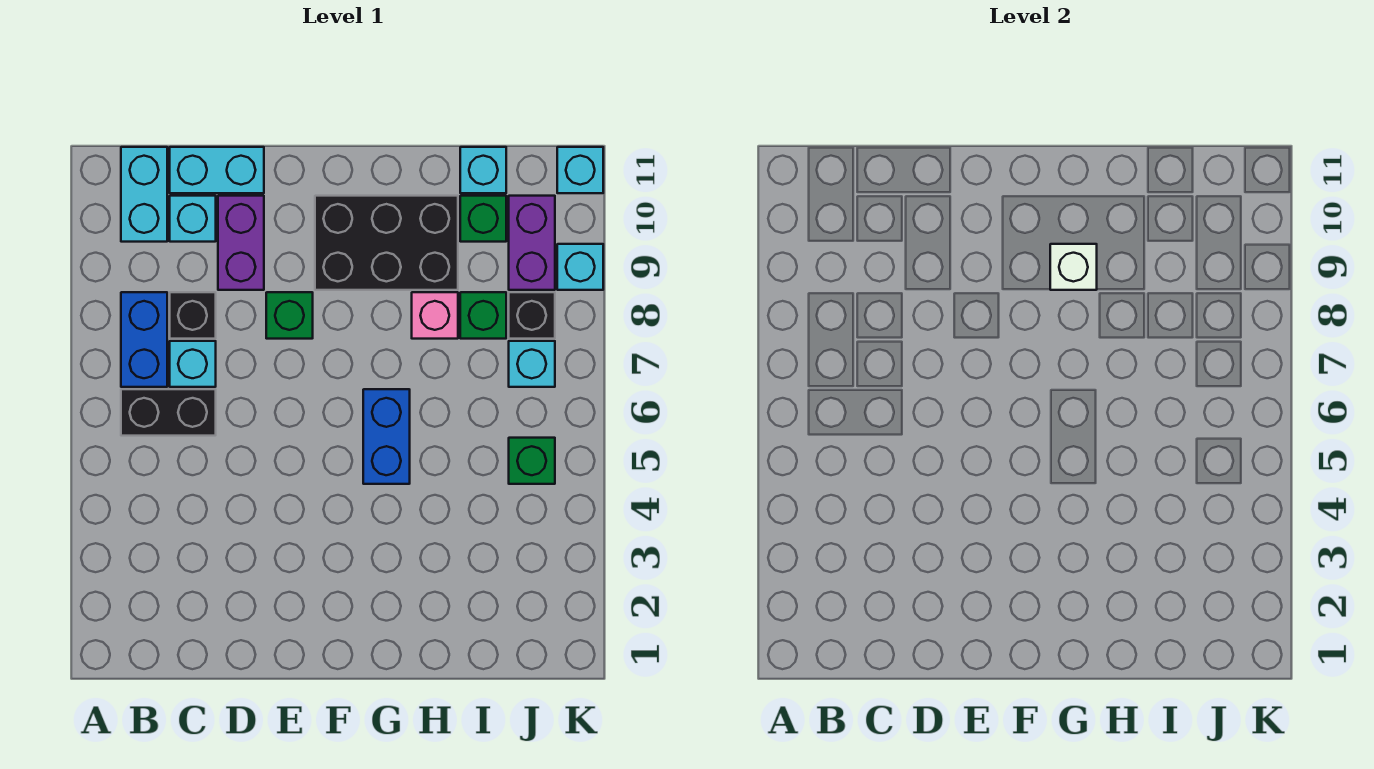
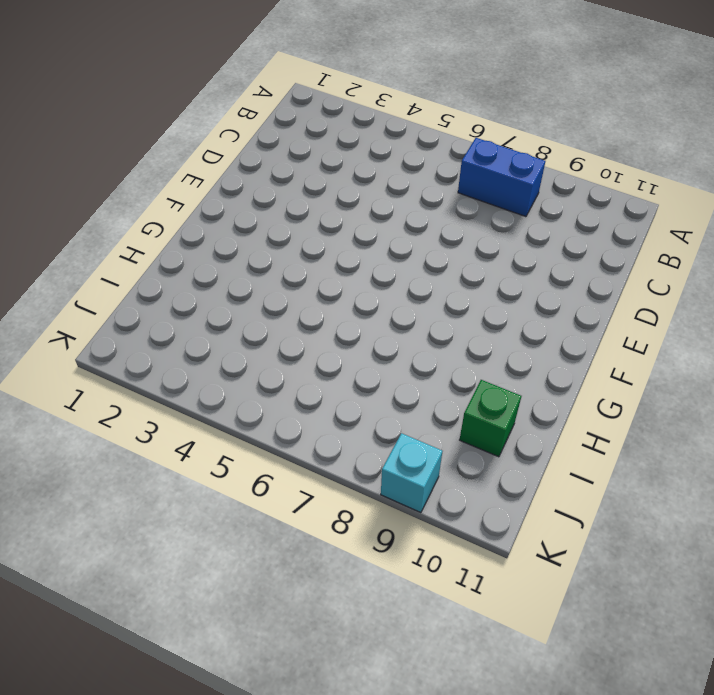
none -> black 1x2 brick [121,389,216,436]
none -> cyan 1x2 brick [121,147,167,242]
none -> cyan 1x1 brick [170,341,216,387]

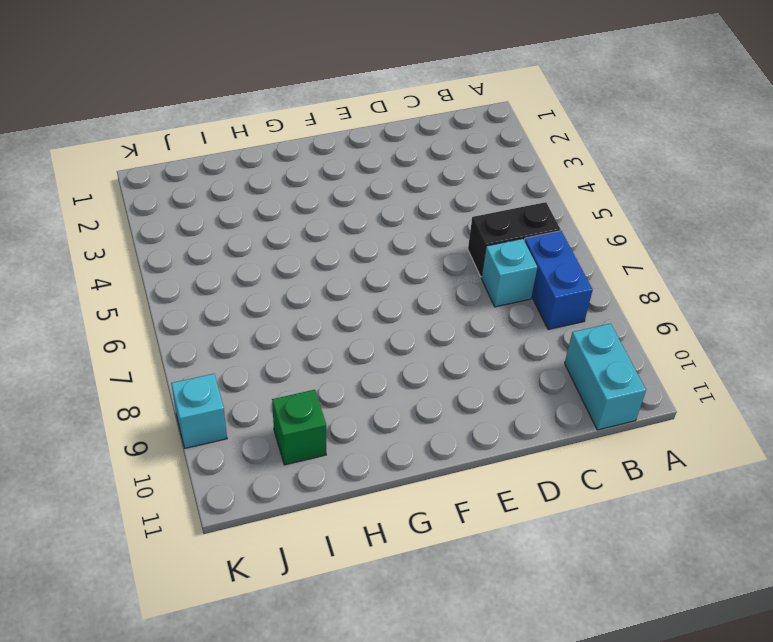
none -> black 1x1 brick [170,292,216,339]
none -> cyan 1x1 brick [170,196,216,242]
none -> cyan 1x2 brick [170,147,264,193]

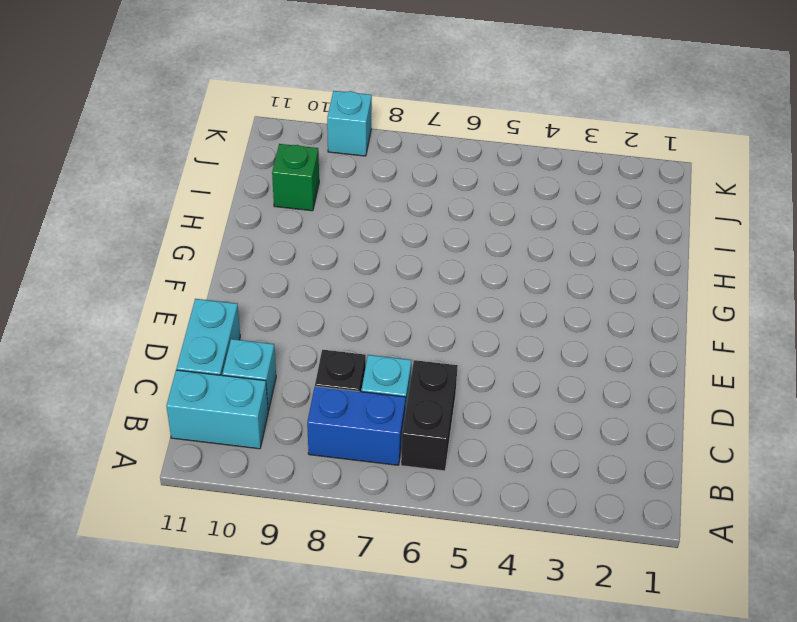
none -> purple 1x2 brick [218,196,264,290]
none -> green 1x1 brick [266,292,313,339]
none -> black 2x3 brick [315,196,458,290]

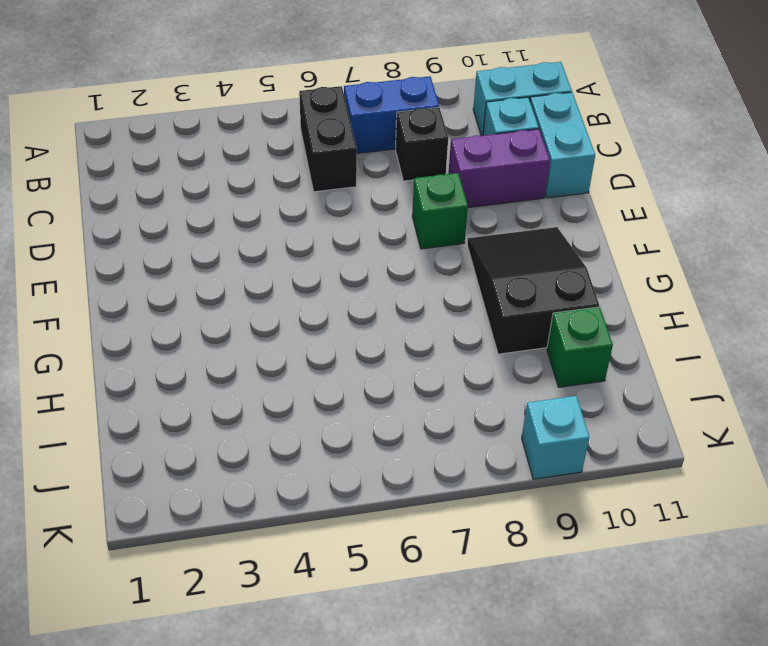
black 2x3 slope [467,227,599,354] -> black 2x3 brick [315,196,458,290]
none -> cyan 1x1 brick [170,341,216,387]
none -> blue 1x2 brick [363,389,410,484]
none -> pink 1x1 brick [412,292,458,339]

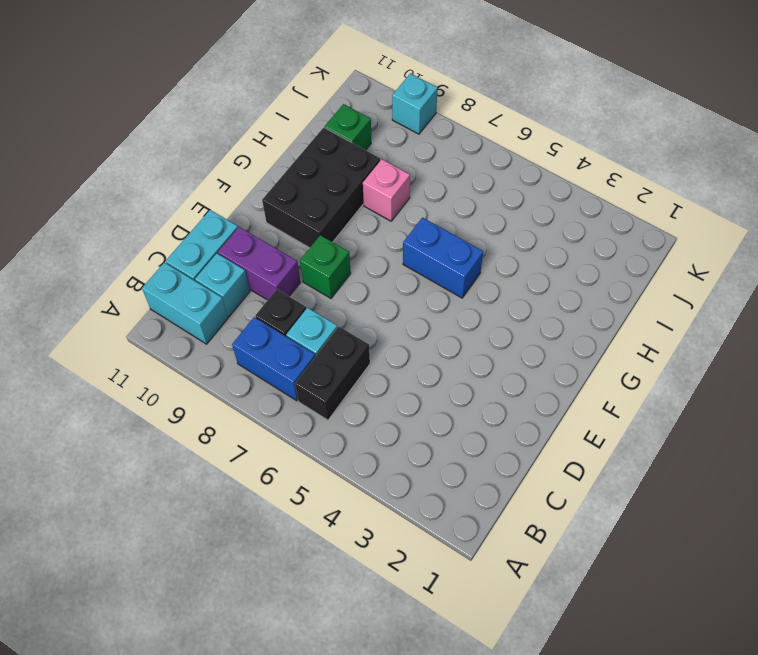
none -> green 1x1 brick [460,292,506,339]
none -> cyan 1x1 brick [460,147,506,193]
none -> green 1x1 brick [509,438,555,484]

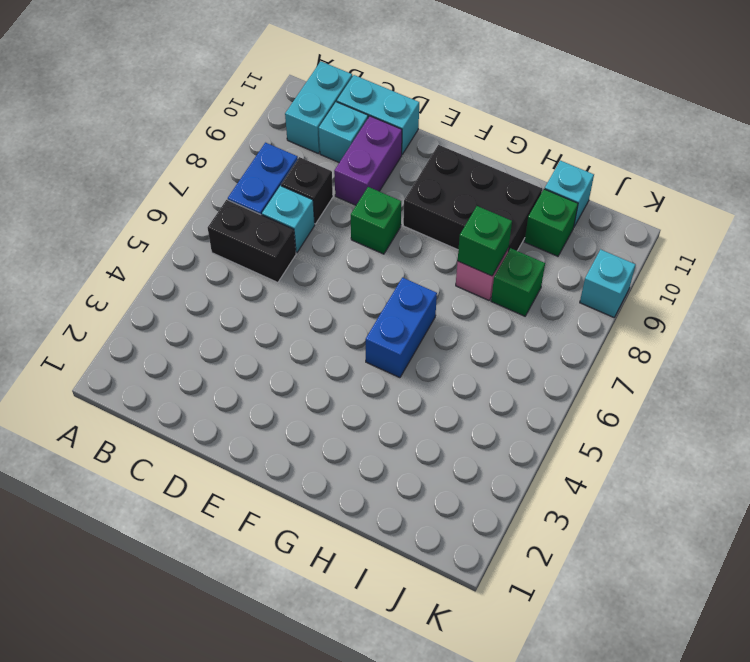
green 1x1 brick [458,206,512,276] -> green 1x1 brick moved to [509,438,555,484]
none -> cyan 1x1 brick [509,341,555,387]
none -> black 1x1 brick [509,292,555,339]
none -> purple 1x2 brick [509,196,555,290]

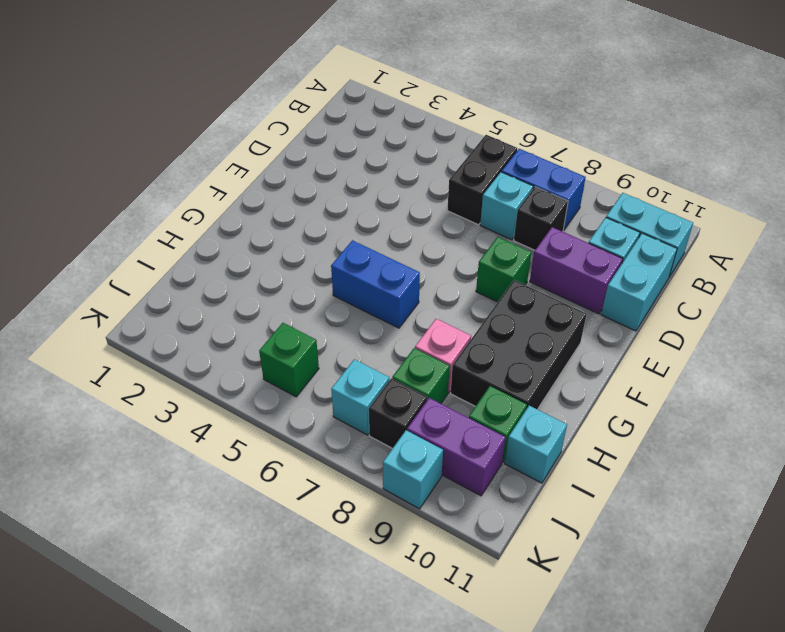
none -> cyan 1x1 brick [557,147,603,193]
none -> white 1x1 brick [1050,244,1097,290]

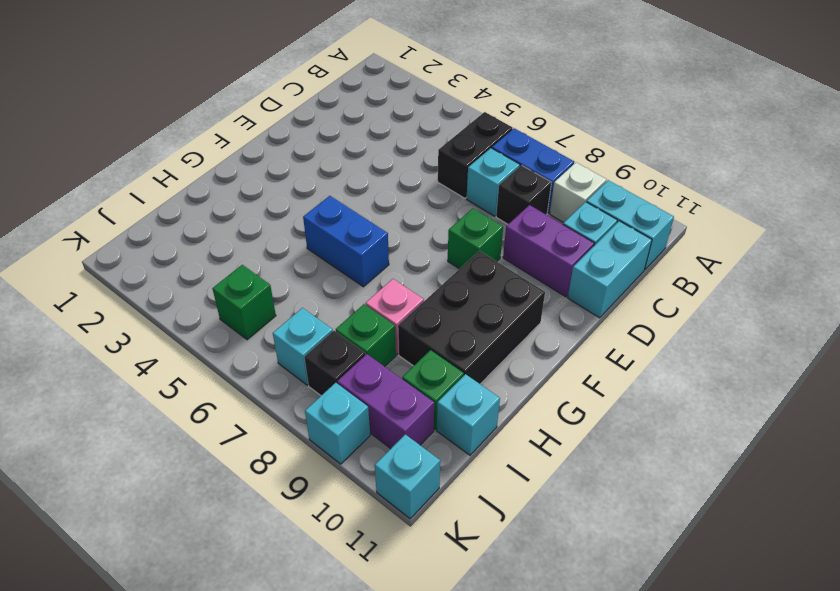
white 1x1 brick [550,163,606,222] -> white 1x1 brick moved to [1050,244,1097,290]

